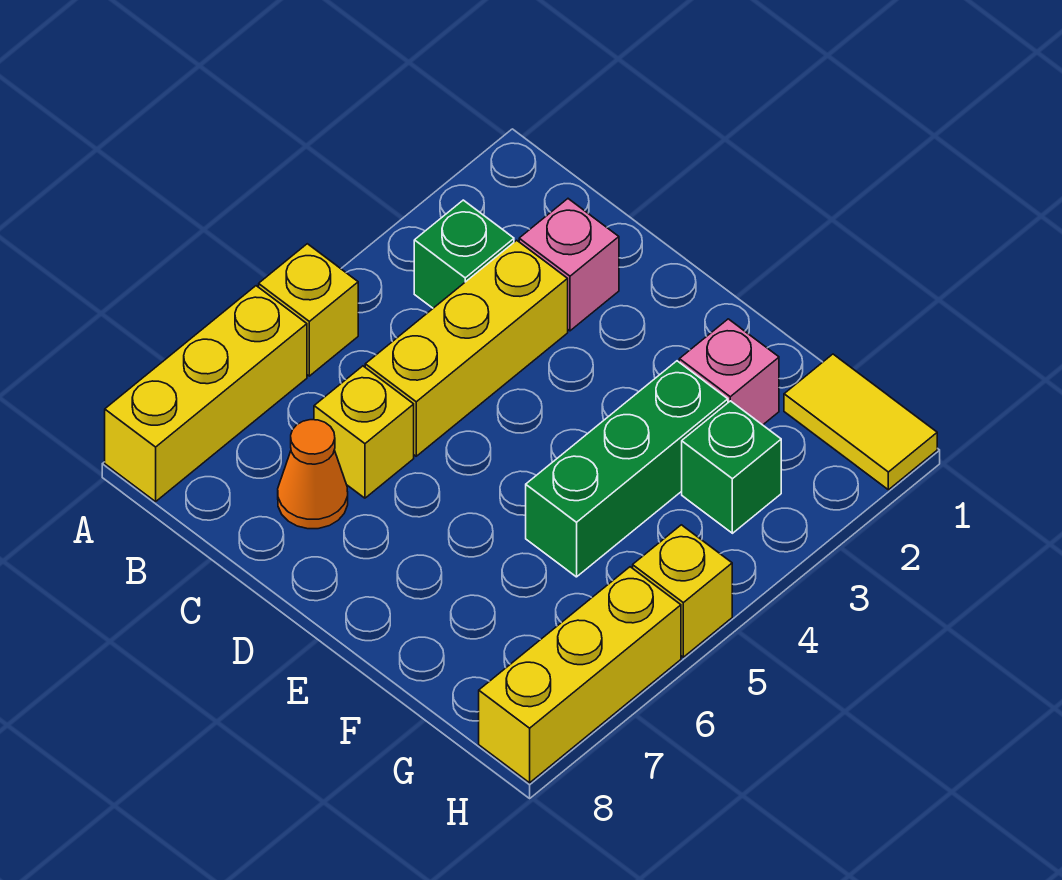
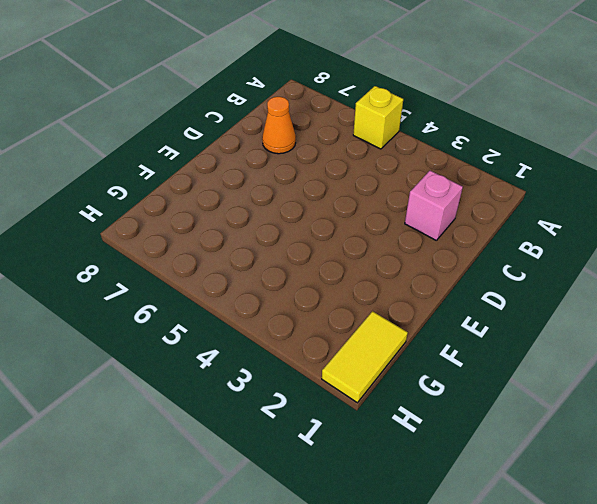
none -> yellow 1x3 brick [105,286,307,502]
none -> green 1x1 brick [414,200,514,308]
none -> yellow 1x3 brick [365,240,568,456]

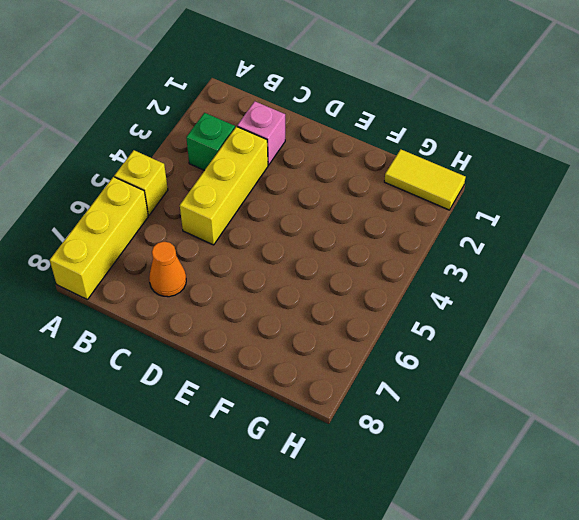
none -> yellow 1x1 brick [314,366,414,498]
none -> pink 1x1 brick [679,319,779,425]
none -> green 1x3 brick [526,361,728,577]

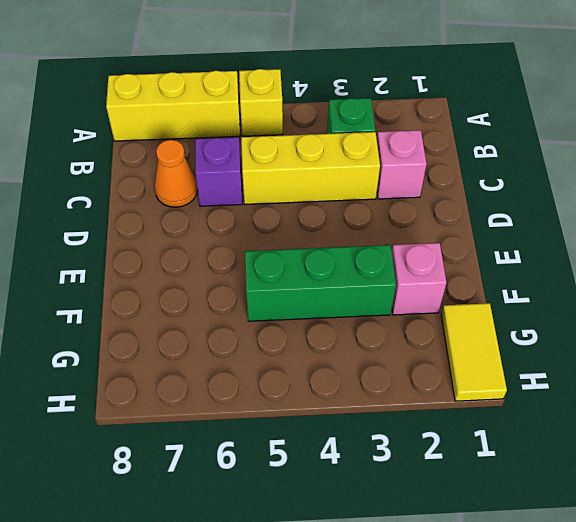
purple 1x1 brick [195,137,242,206] -> yellow 1x1 brick [314,366,414,498]
none -> green 1x1 brick [682,401,781,533]
none -> yellow 1x1 brick [633,525,732,657]
none -> yellow 1x3 brick [479,567,681,783]

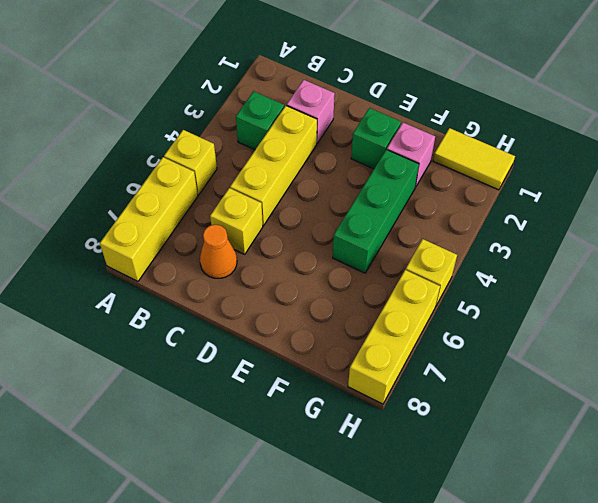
green 1x1 brick [351,108,401,169] -> green 1x1 brick moved to [682,401,781,533]

